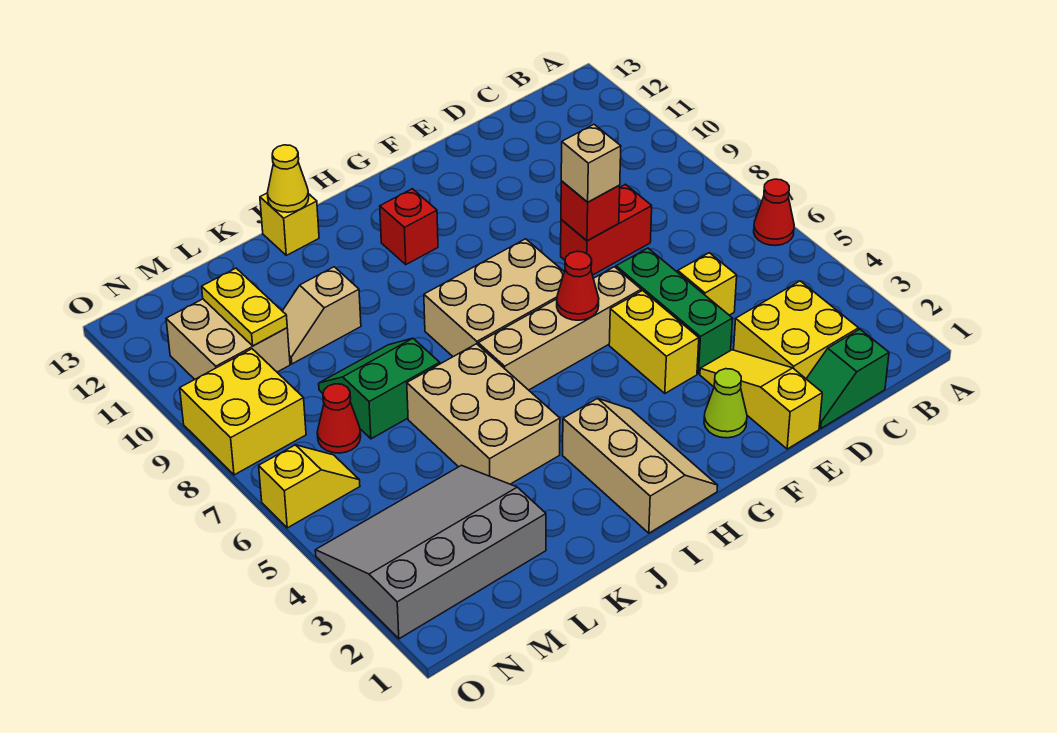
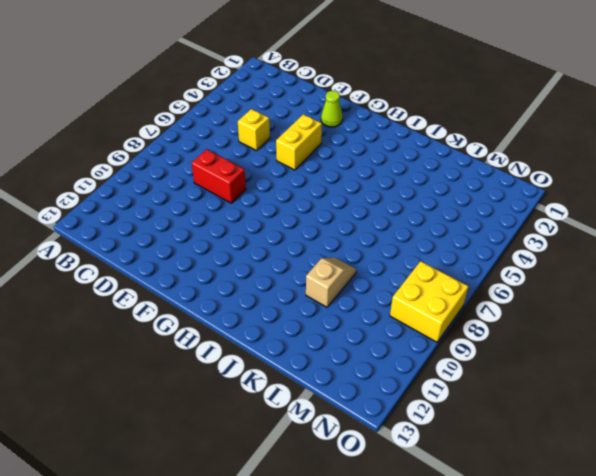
tan 1x2 slope [306,258,357,307] -> tan 1x2 slope turned to [283,267,361,364]
none -> red 1x1 cone [754,179,794,246]
none -> green 1x2 slope [806,329,889,428]
none -> yellow 2x2 brick [734,281,858,378]

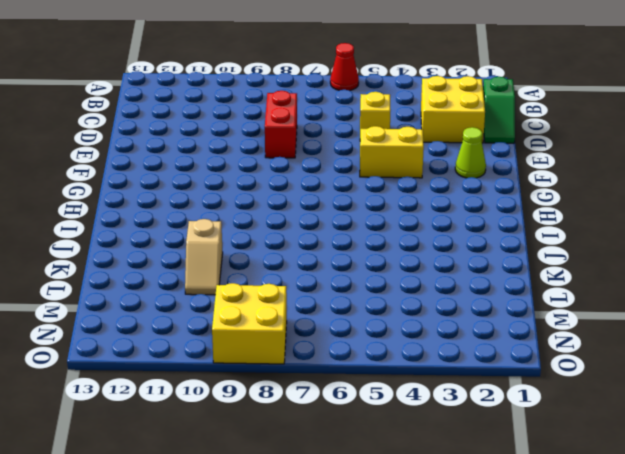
none -> yellow 1x3 slope [700,350,822,449]
none -> green 1x3 brick [616,248,733,374]
none -> tan 1x4 brick [478,267,641,390]

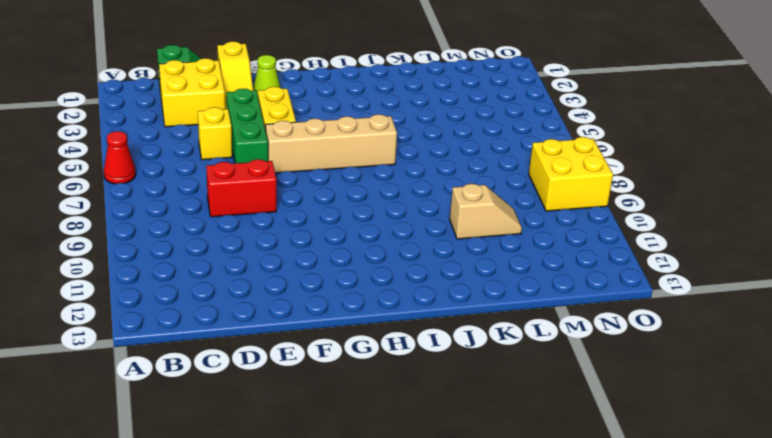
none -> tan 2x3 brick [424,239,564,357]
none -> tan 2x3 slope [563,398,718,533]
none -> red 1x1 brick [380,189,438,265]

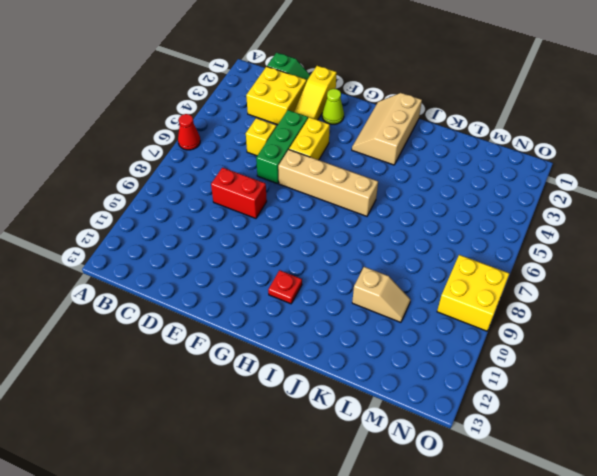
red 1x1 plate [268,270,302,304] -> red 1x1 brick [380,189,438,265]
none -> tan 2x3 brick [424,239,564,357]
none -> tan 2x3 brick [407,344,560,484]
none -> yellow 1x1 brick [260,193,319,255]

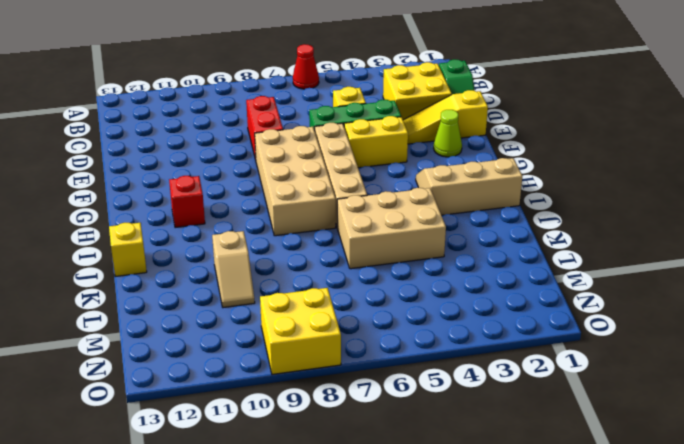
tan 2x4 brick [255,126,336,236] -> tan 2x3 brick [424,239,564,357]
none -> green 2x2 slope [319,338,440,439]
none -> grey 3x4 slope [315,465,546,639]
none -> red 1x1 cone [317,384,361,453]

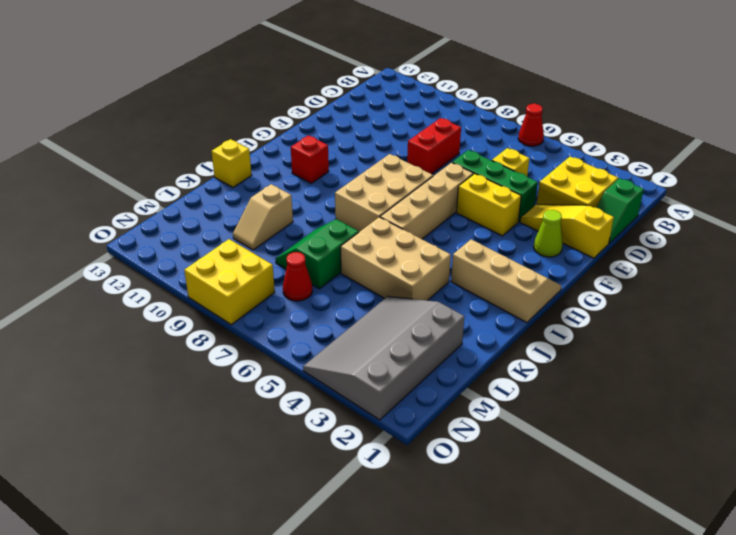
none -> tan 2x2 brick [166,299,290,379]
none -> yellow 1x2 slope [259,445,360,528]
none -> red 1x1 brick [561,181,620,241]

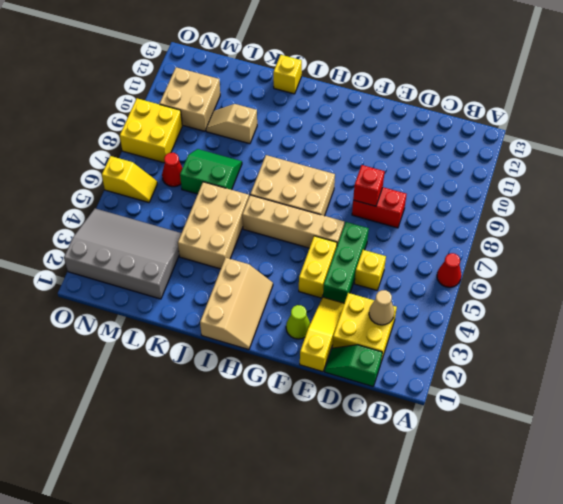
tan 1x1 cone [369,290,394,325] -> none
none -> red 1x1 brick [380,189,438,265]
none -> red 1x1 cone [557,251,599,320]
none -> yellow 1x1 cone [267,145,309,212]

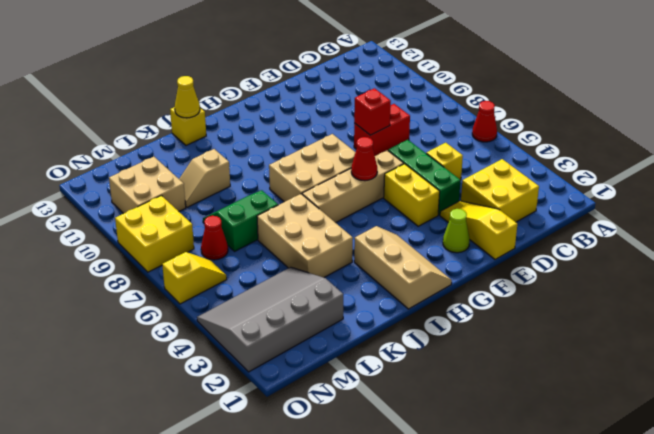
none -> green 1x2 slope [806,329,889,428]
none -> red 1x1 brick [380,189,438,265]
none -> yellow 1x2 plate [202,268,287,346]

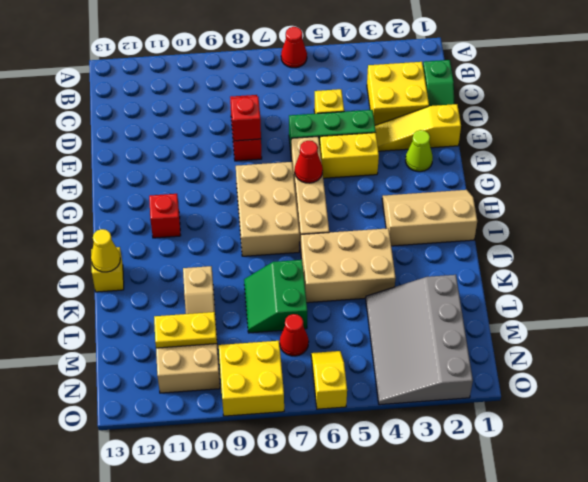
none -> tan 1x1 brick [561,125,621,202]

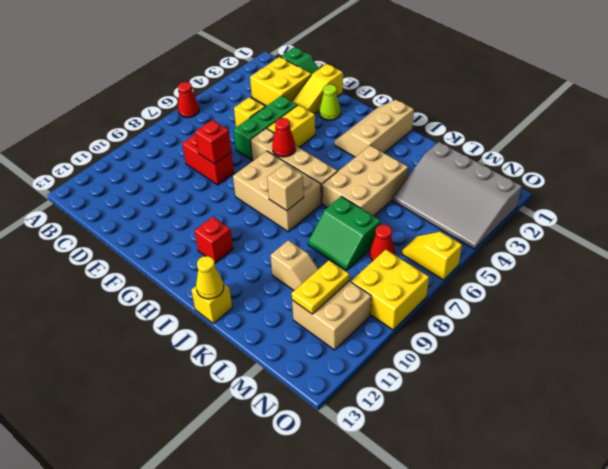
tan 1x1 brick [267,164,304,211] -> tan 1x1 brick moved to [561,125,621,202]

